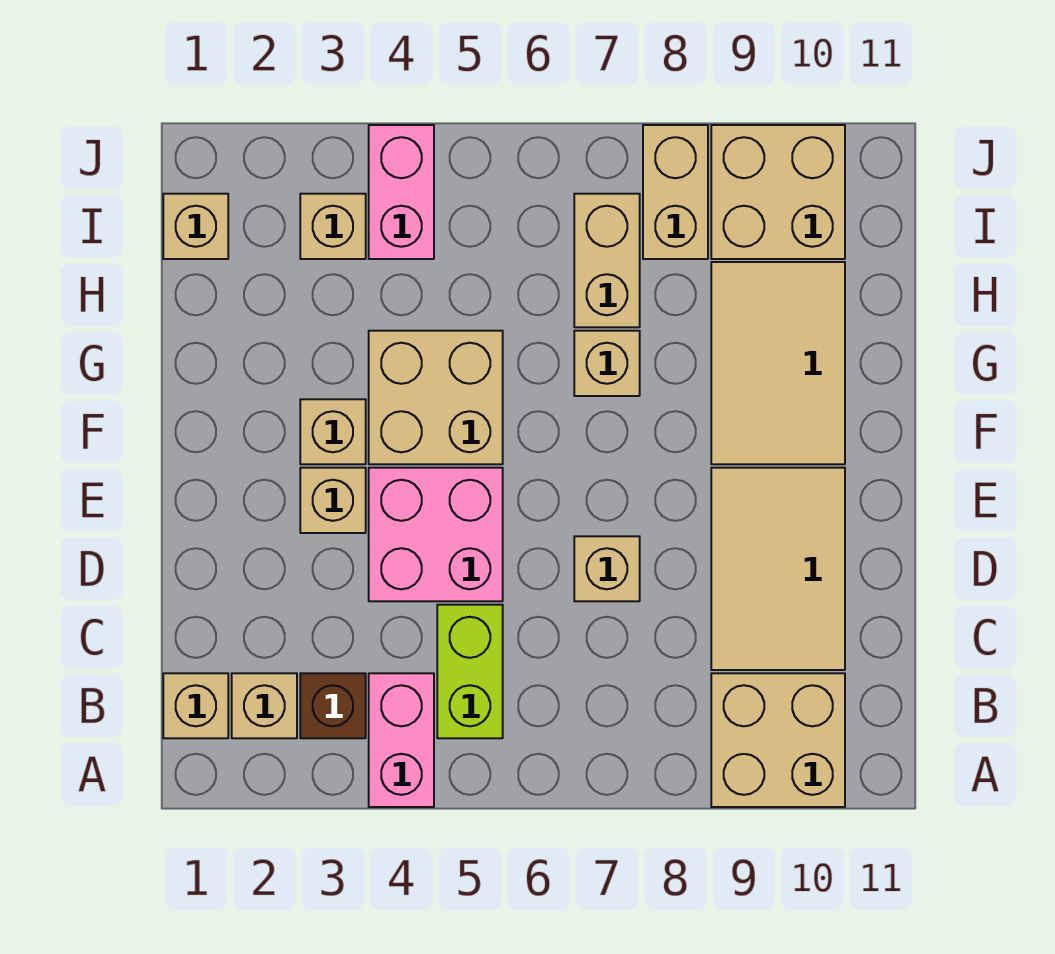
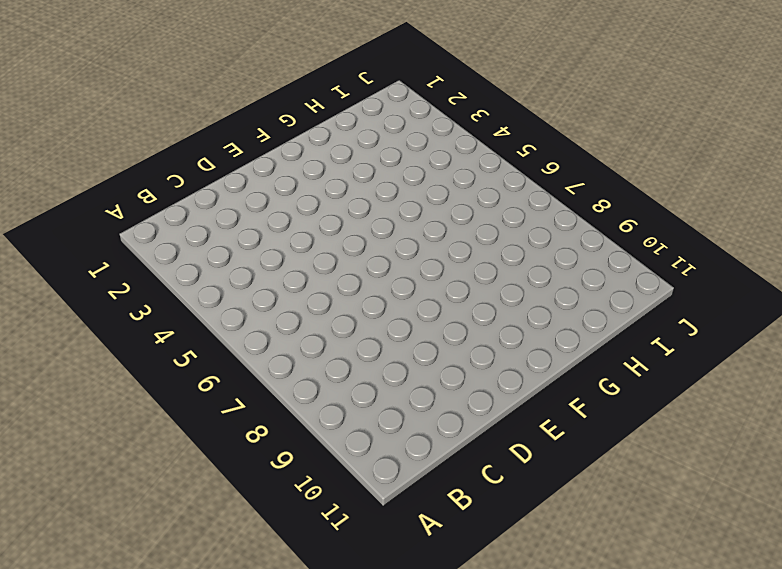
none -> pink 1x2 brick [369,673,434,807]
none -> tan 2x2 brick [711,673,845,807]
none -> tan 1x1 brick [163,673,228,738]

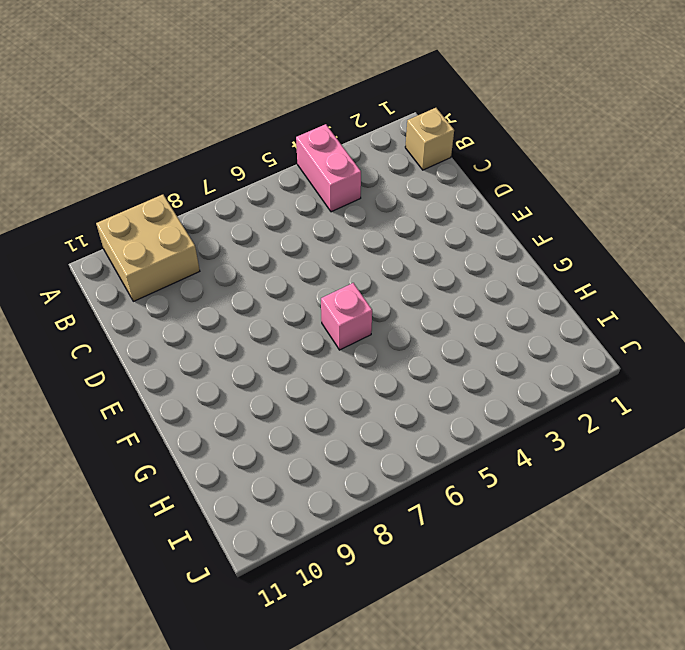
pink 1x1 brick [321,283,372,350] -> none
none -> tan 1x1 brick [232,673,297,738]
none -> brown 1x1 brick [300,673,366,738]
none -> lime 1x2 brick [437,605,503,738]

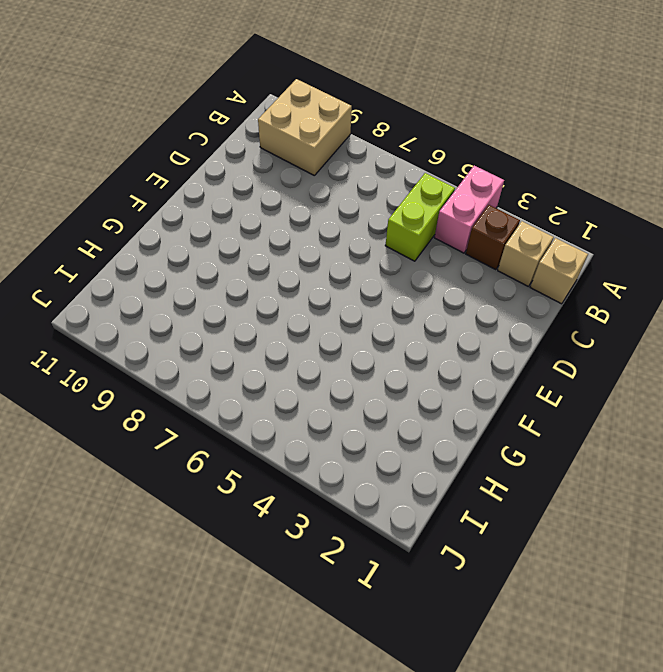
none -> tan 2x3 tile [711,468,845,670]
none -> pink 2x2 brick [369,468,503,601]
none -> tan 1x1 brick [574,536,640,601]

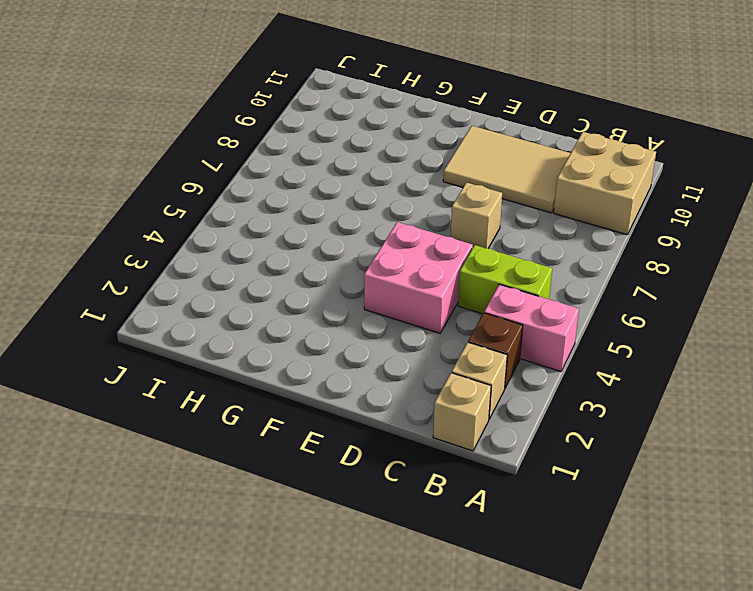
none -> tan 1x1 brick [300,468,366,533]
none -> tan 1x1 brick [300,399,366,464]
none -> tan 2x2 brick [369,331,503,464]

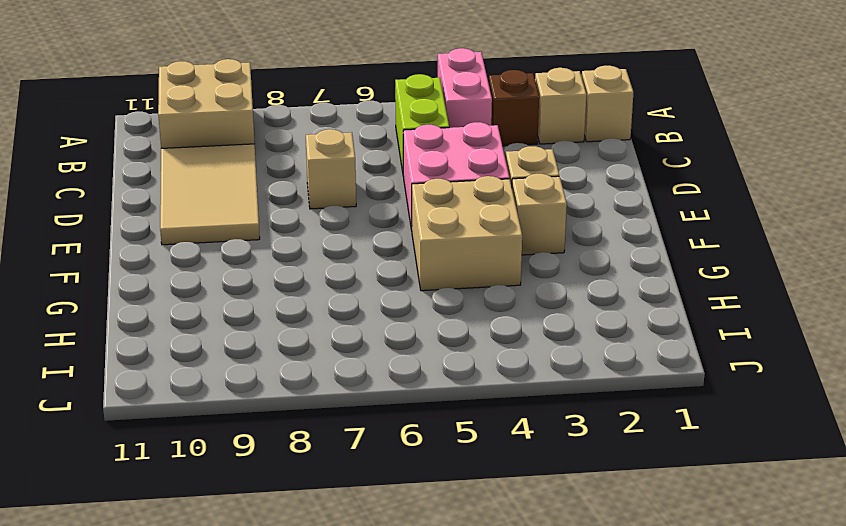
none -> tan 2x3 tile [711,262,845,464]
none -> tan 1x1 brick [574,331,640,396]
none -> tan 1x2 brick [574,194,640,327]

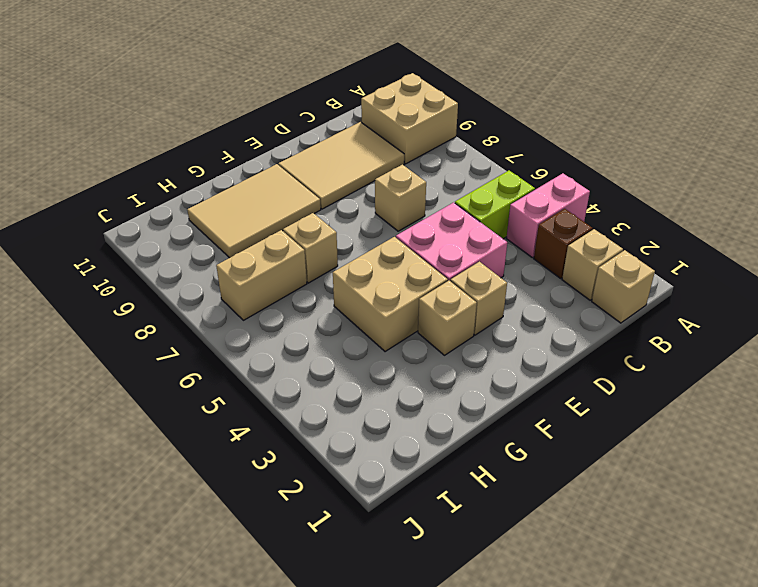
none -> tan 1x1 brick [163,194,228,259]
none -> tan 1x1 brick [300,194,366,259]
none -> pink 1x2 brick [369,125,434,259]

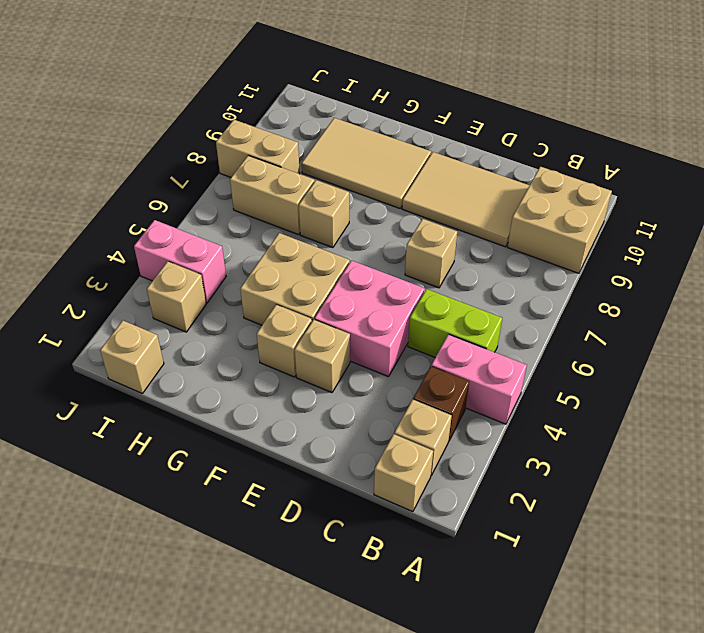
none -> tan 2x2 brick [711,125,845,259]

